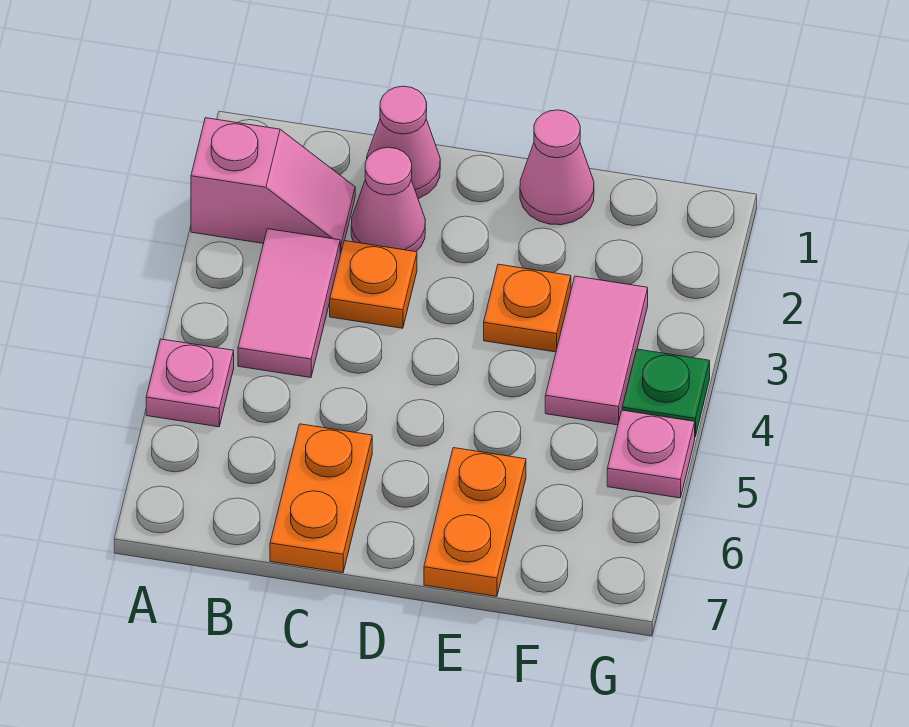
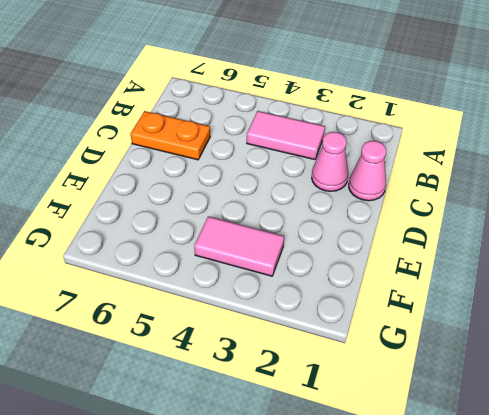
none -> pink 1x2 slope [191,118,355,254]
none -> pink 1x1 plate [146,339,234,427]
none -> orange 1x1 plate [330,241,417,328]

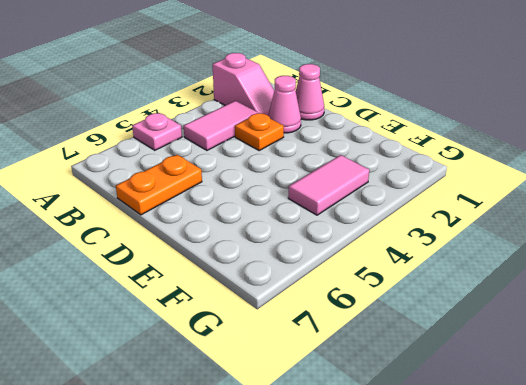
none -> pink 1x1 cone [520,110,594,225]
none -> orange 1x1 plate [484,264,571,352]
none -> orange 1x2 plate [424,448,526,596]

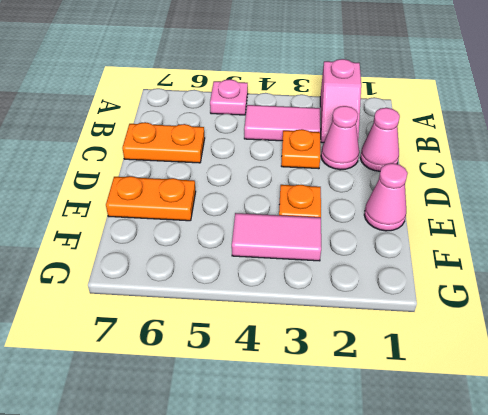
none -> green 1x1 plate [622,349,710,437]
none -> pink 1x1 plate [607,410,695,498]

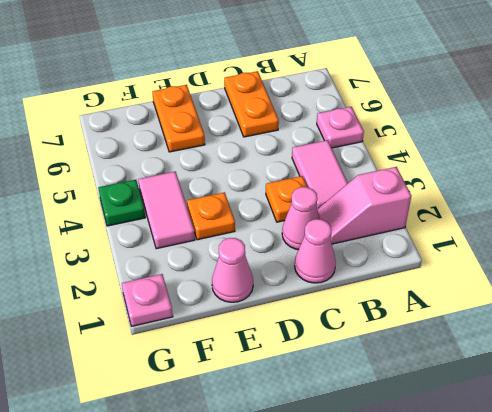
pink 1x1 plate [122,274,173,326] -> pink 1x1 plate moved to [607,410,695,498]

